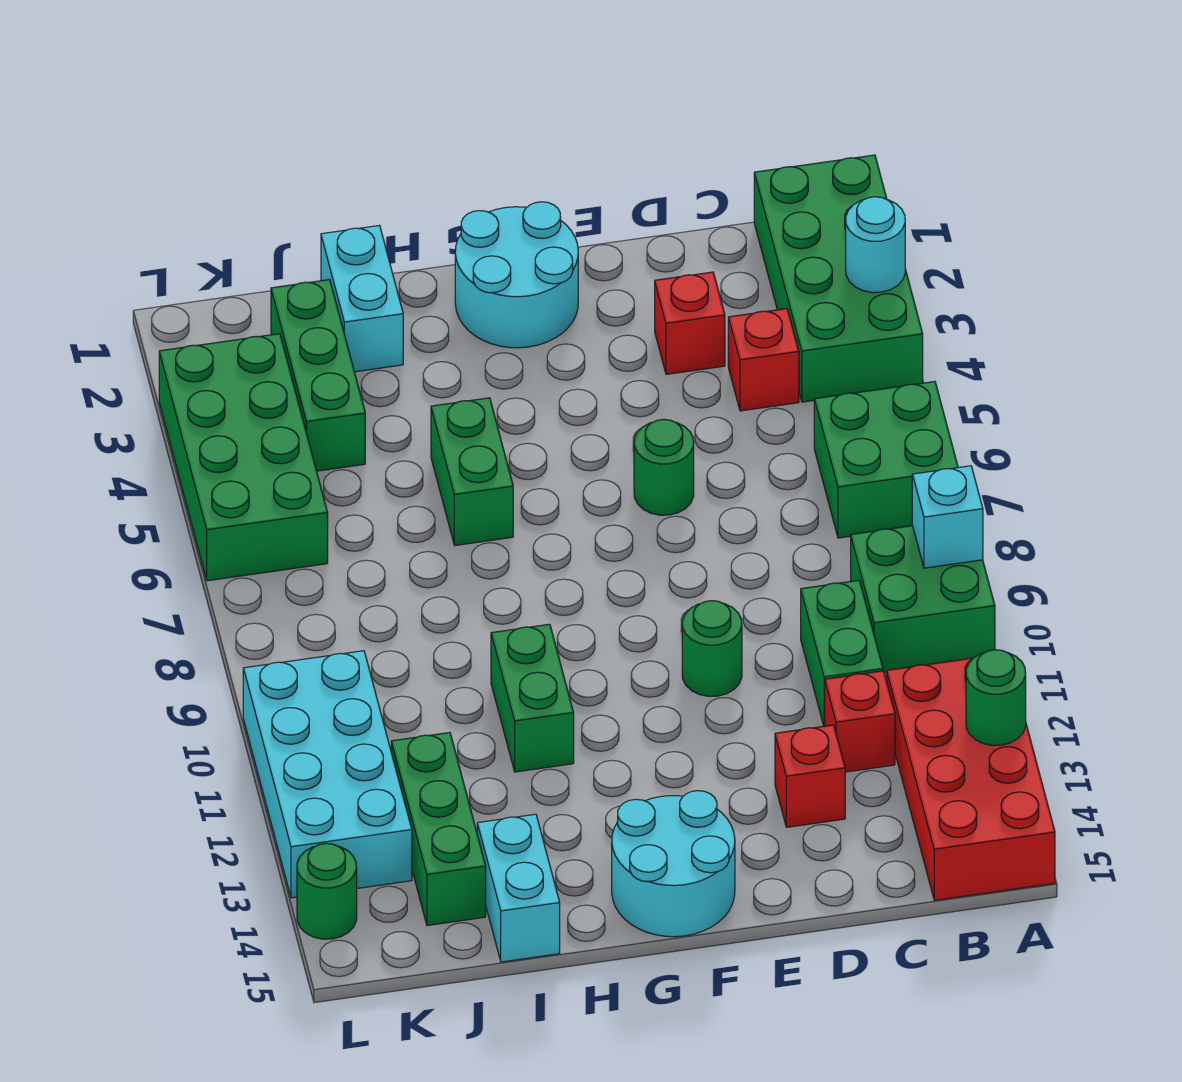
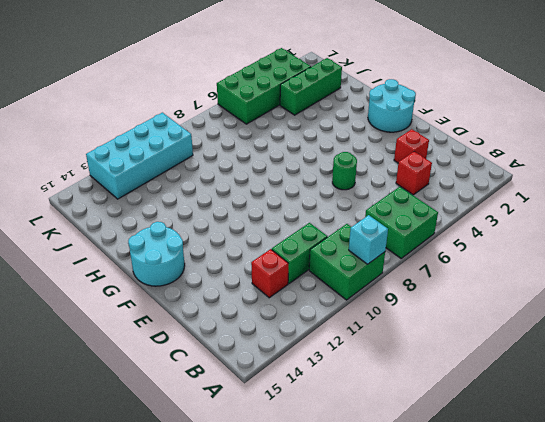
none -> green 2x4 brick [754,155,923,402]
none -> red 2x4 brick [887,658,1055,900]
none -> red 1x1 brick [775,725,845,827]

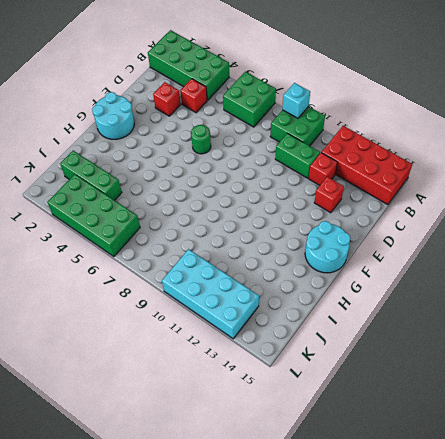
none -> green 1x1 round brick [682,601,742,696]
none -> green 1x2 brick [431,398,513,545]
none -> green 1x2 brick [491,624,574,772]

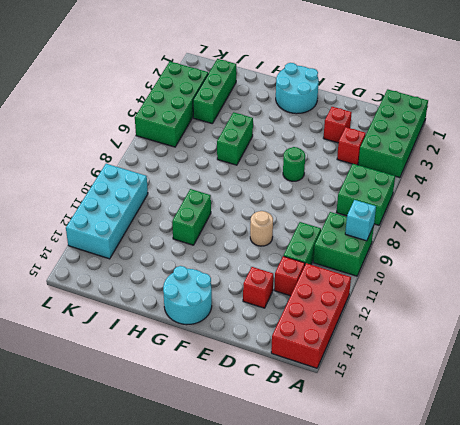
tan 1x1 round brick [250,211,273,246] -> green 1x1 round brick [682,601,742,696]
none -> cyan 1x2 brick [321,225,403,372]
none -> cyan 1x2 brick [477,814,560,962]
none -> green 1x3 brick [391,733,486,926]

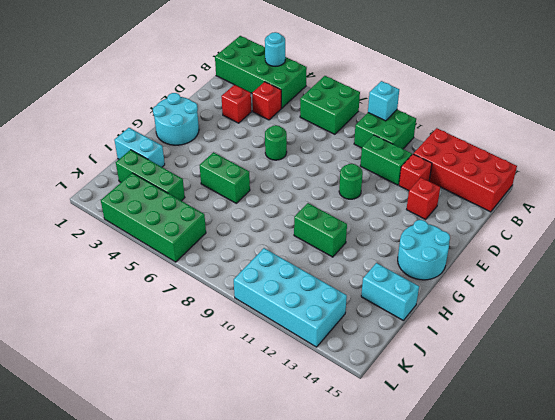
none -> green 1x3 brick [391,733,486,926]
none -> green 1x1 round brick [297,843,357,939]
none -> green 1x1 round brick [966,650,1026,746]

